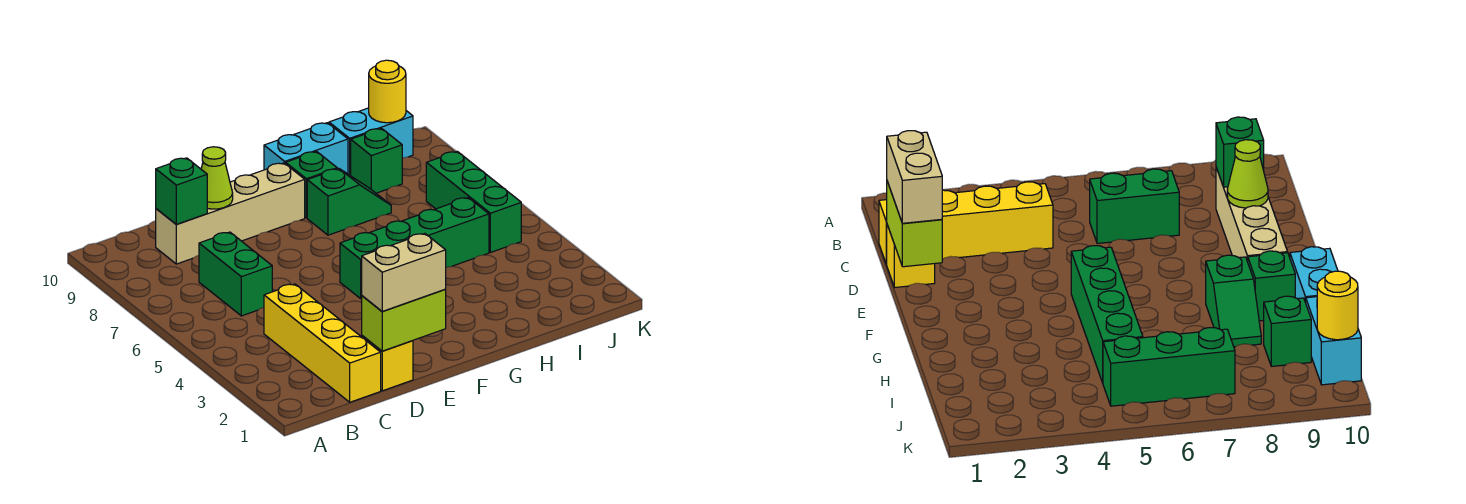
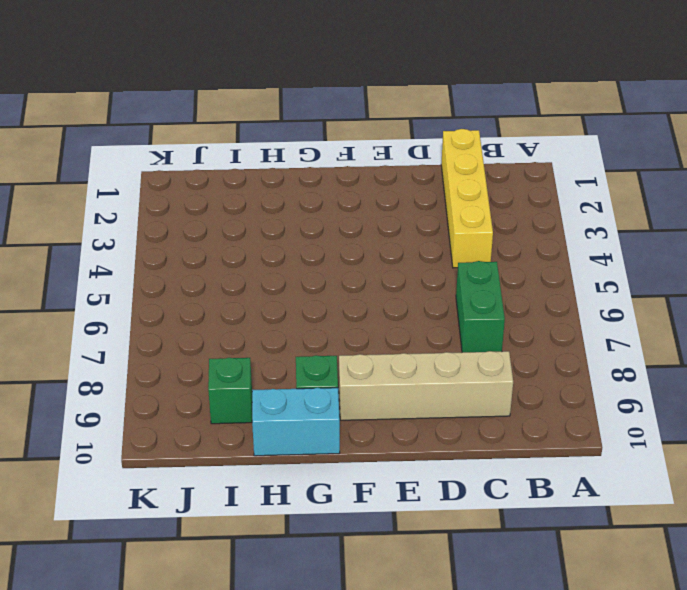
none -> yellow 1x1 brick [362,336,413,391]
none -> green 1x4 brick [340,198,489,298]
none -> green 1x2 slope [307,169,391,235]

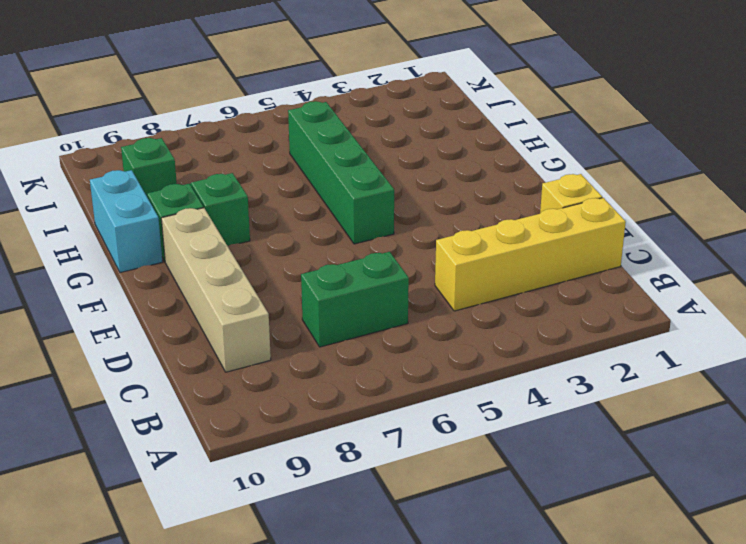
none -> cyan 1x2 brick [329,108,413,176]
none -> green 1x3 brick [426,151,521,253]
none -> green 1x1 brick [156,158,207,224]

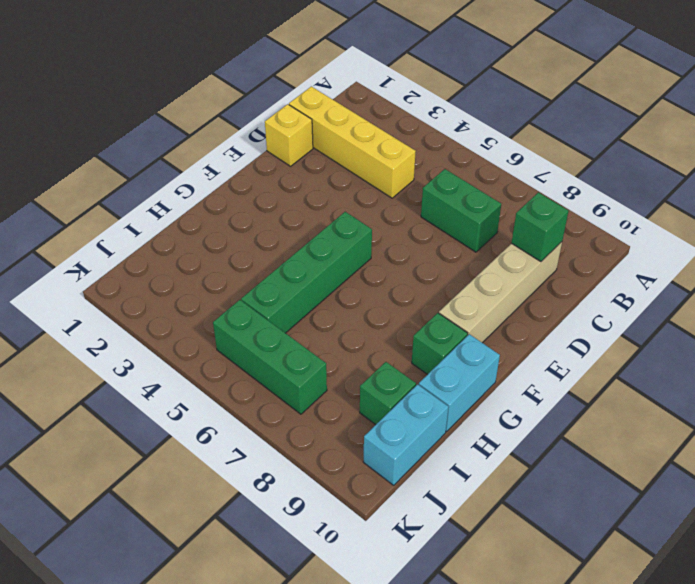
none -> green 1x2 slope [307,169,391,235]
none -> lime 1x2 brick [362,289,446,351]
none -> lime 1x1 cone [201,147,233,209]

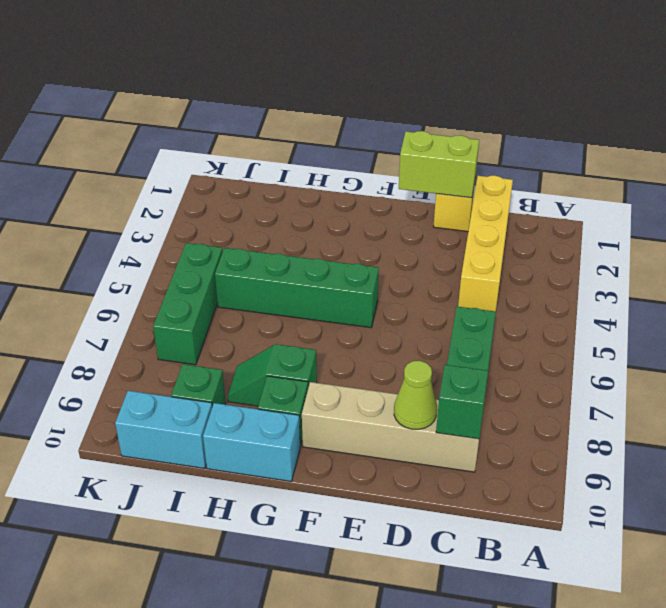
none -> yellow 1x1 round brick [369,60,406,123]
none -> tan 1x2 brick [362,234,446,311]

